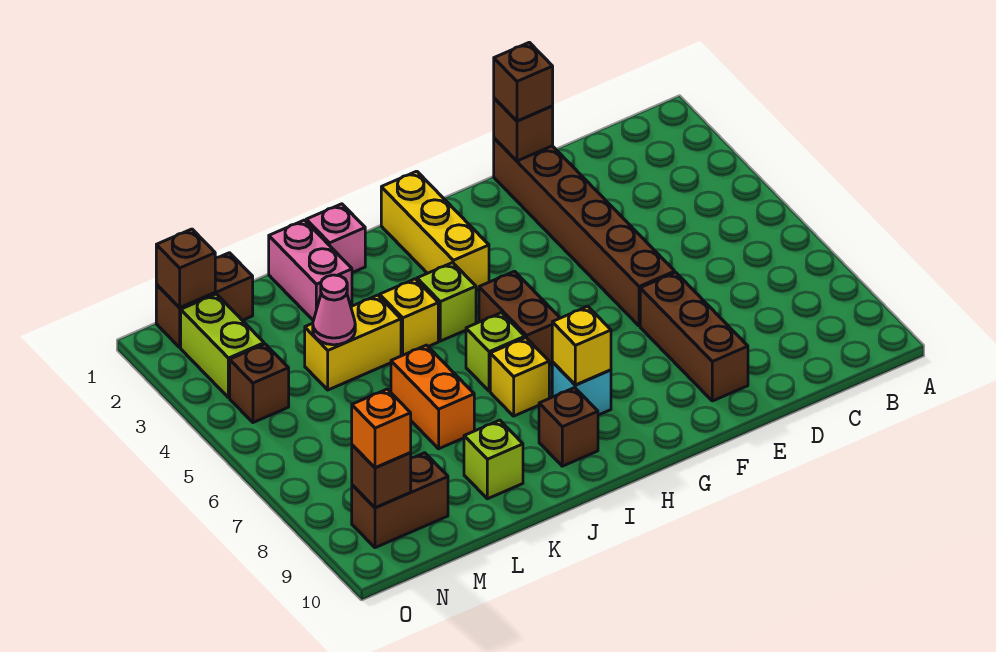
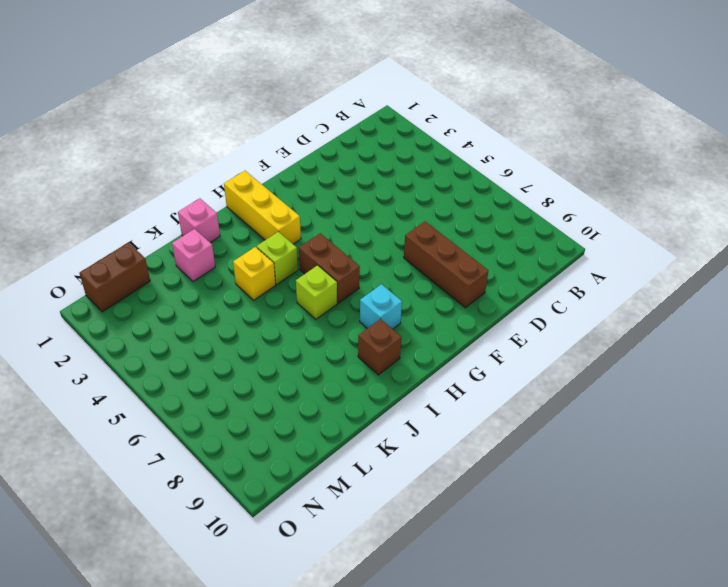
pink 1x1 brick [172,229,215,282] -> pink 1x2 brick [269,220,352,321]
none -> brown 1x6 brick [494,138,675,326]
none -> yellow 1x1 brick [490,338,549,416]
none -> yellow 1x2 brick [305,295,401,390]

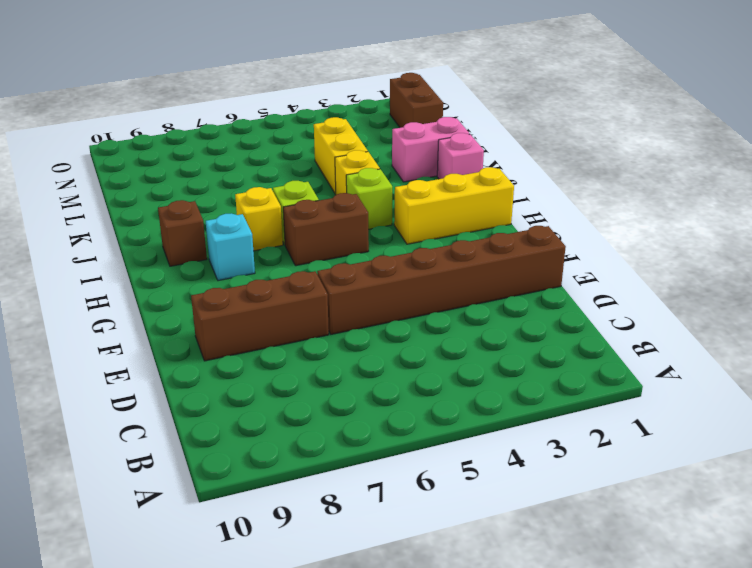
none -> orange 1x2 brick [391,345,474,449]
none -> lime 1x1 brick [464,420,523,499]
none -> brown 1x2 brick [352,453,448,548]

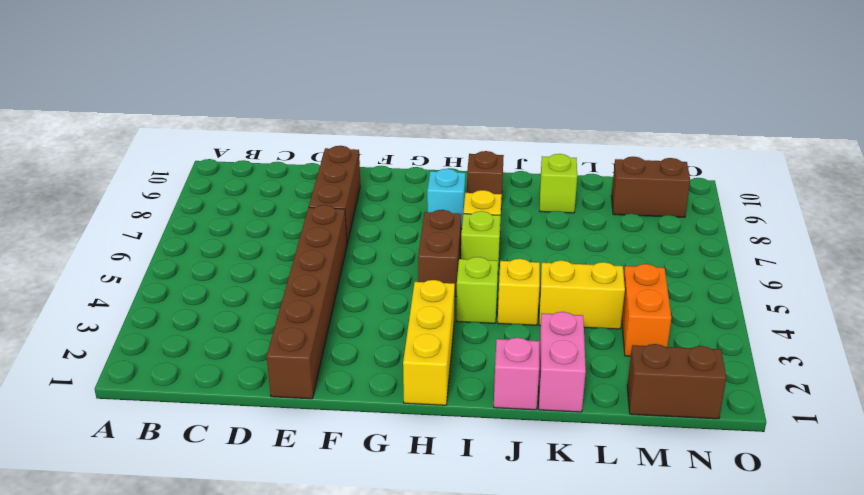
orange 1x2 brick [622,264,671,356] -> orange 1x2 brick moved to [391,345,474,449]
none -> lime 1x2 brick [181,294,264,398]
none -> brown 1x1 brick [230,344,289,423]
none -> brown 1x1 brick [494,98,553,161]

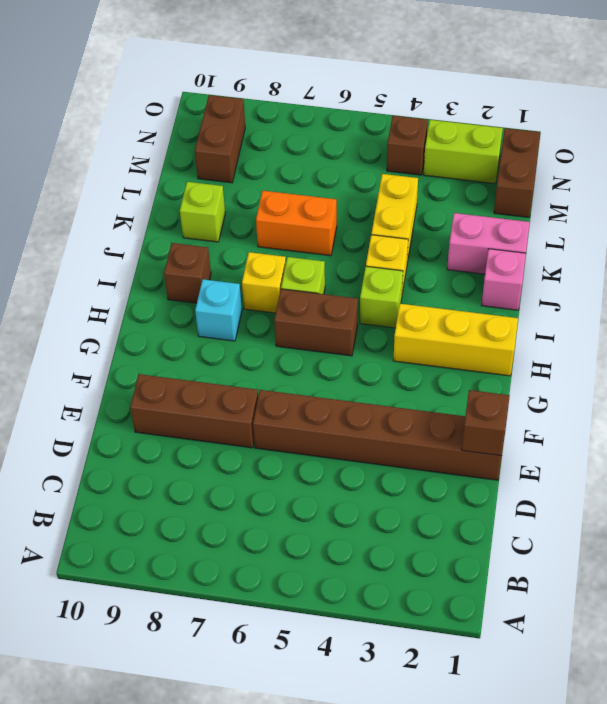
none -> yellow 1x1 brick [552,306,611,385]
none -> pink 1x1 cone [313,275,355,345]
none -> brown 1x1 brick [156,229,215,308]

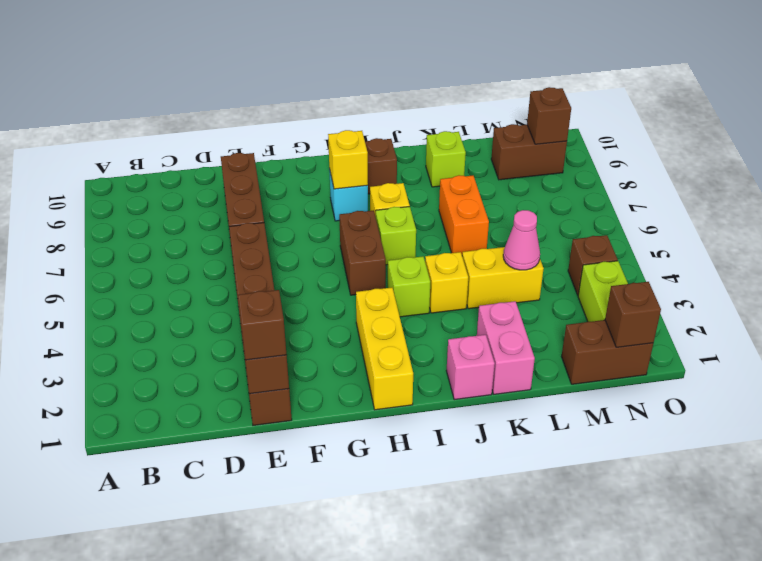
none -> orange 1x1 brick [352,389,411,468]

